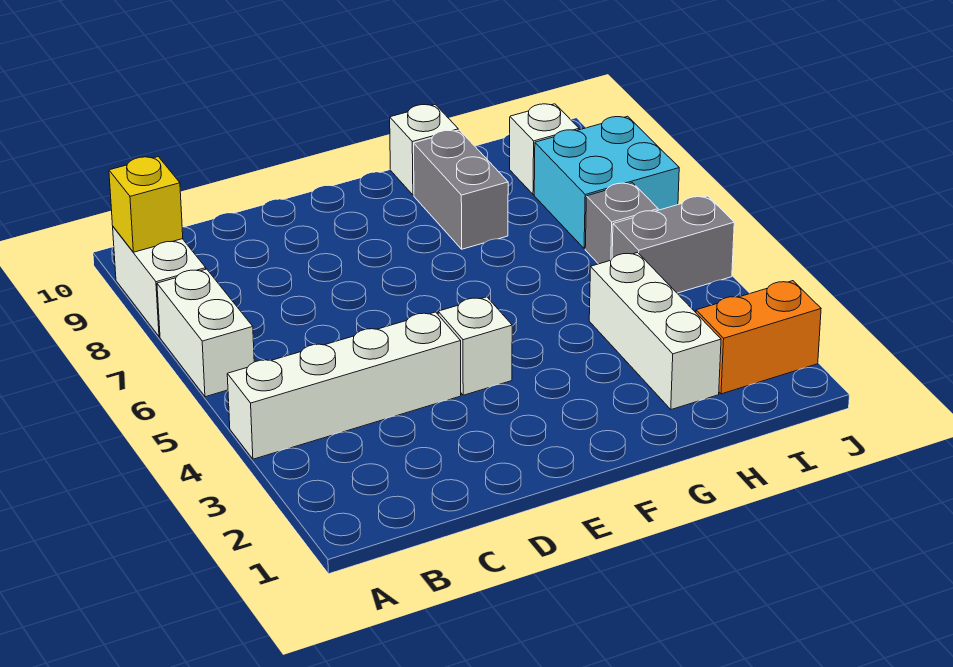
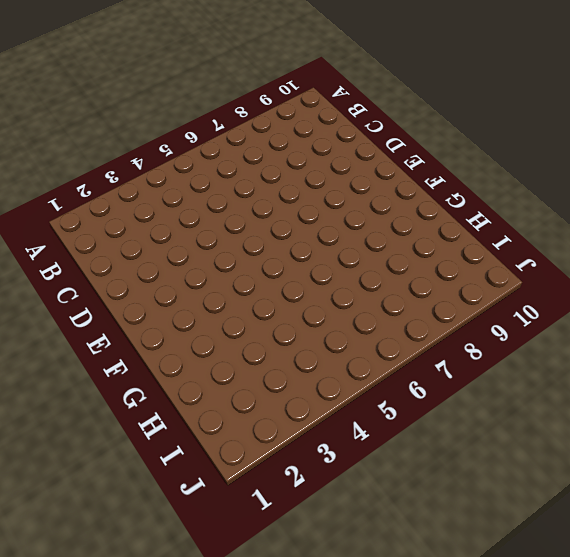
none -> white 1x4 brick [227,312,461,459]
none -> white 1x2 brick [157,269,254,397]
none -> white 1x2 brick [113,227,206,337]

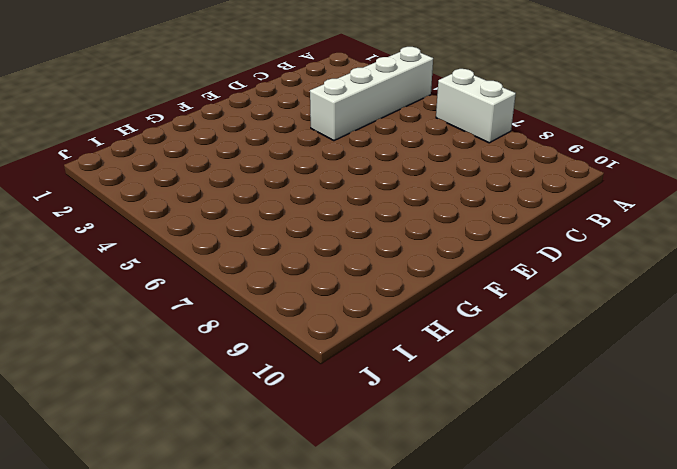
none -> white 1x2 brick [113,227,206,337]
none -> white 1x1 brick [438,297,512,395]
none -> grey 1x2 brick [414,130,508,249]

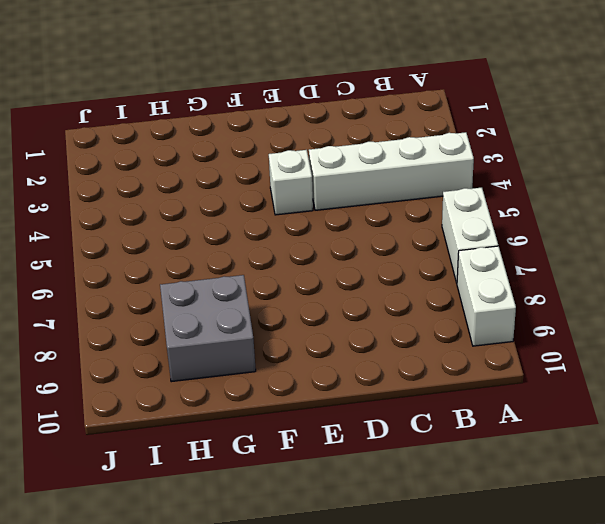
grey 2x2 brick [160,275,256,382] -> grey 1x2 brick [414,130,508,249]
none -> white 1x1 brick [390,104,458,195]
none -> white 1x3 brick [589,253,721,410]
none -> orange 1x2 brick [696,281,821,394]

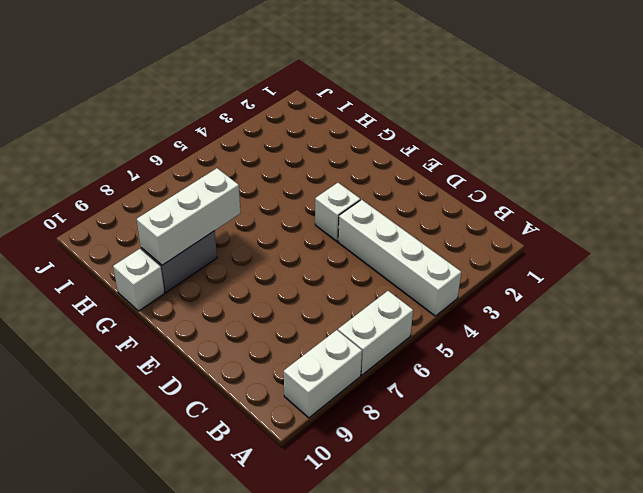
white 1x3 brick [137,168,240,265] -> white 1x3 brick moved to [589,253,721,410]
none -> orange 1x2 brick [696,281,821,394]
none -> grey 1x2 brick [612,196,734,293]
none -> grey 1x1 brick [585,183,658,264]

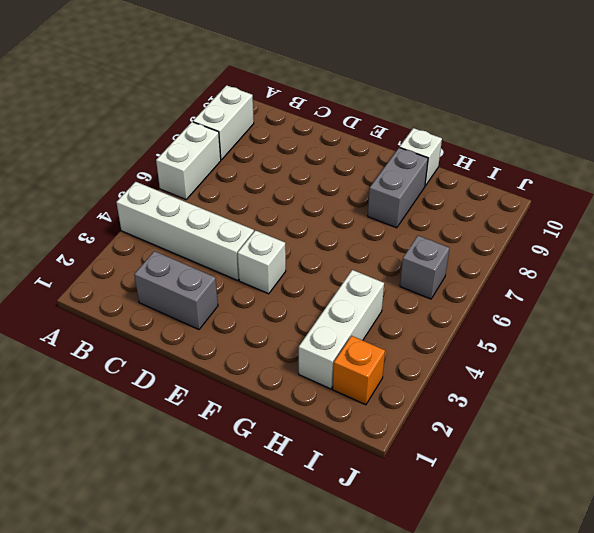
grey 1x2 brick [134,251,218,329] -> grey 1x2 brick moved to [612,196,734,293]
orange 1x1 brick [333,336,385,405] -> orange 1x2 brick [696,281,821,394]
none -> cyan 2x2 brick [534,116,679,249]
none -> white 1x1 brick [510,104,579,195]
none -> yellow 1x1 brick [109,157,183,252]

